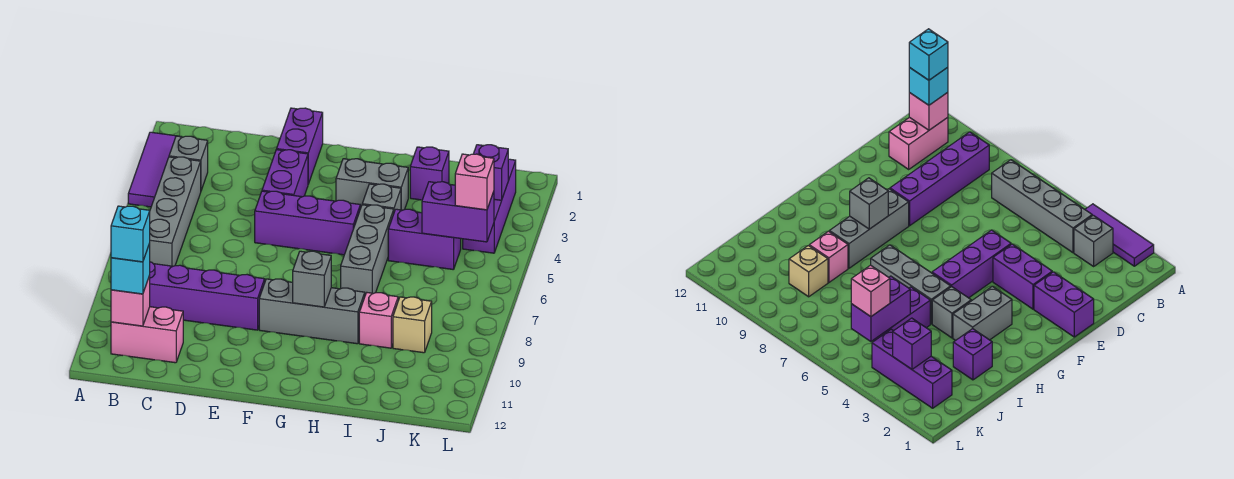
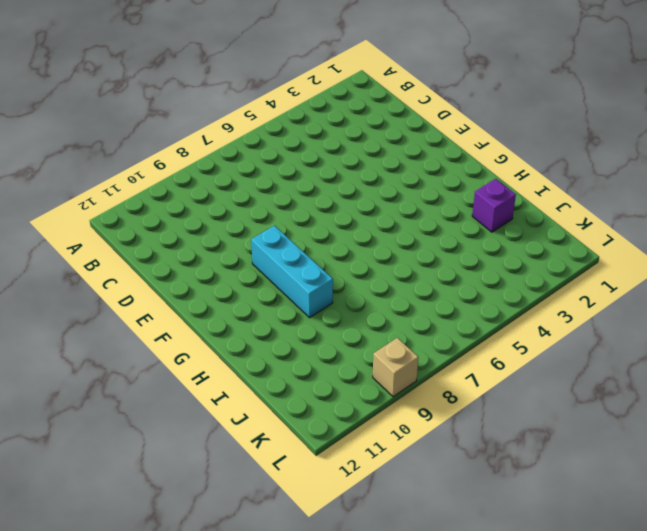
cyan 1x3 brick [251,226,333,318] -> grey 1x3 brick [259,279,365,344]
tan 1x1 brick [373,338,418,397] -> tan 1x1 brick moved to [393,297,432,353]
none -> purple 1x3 tile [128,132,181,207]
none -> grey 1x1 brick [169,136,208,190]
none -> grey 1x4 brick [149,157,201,266]

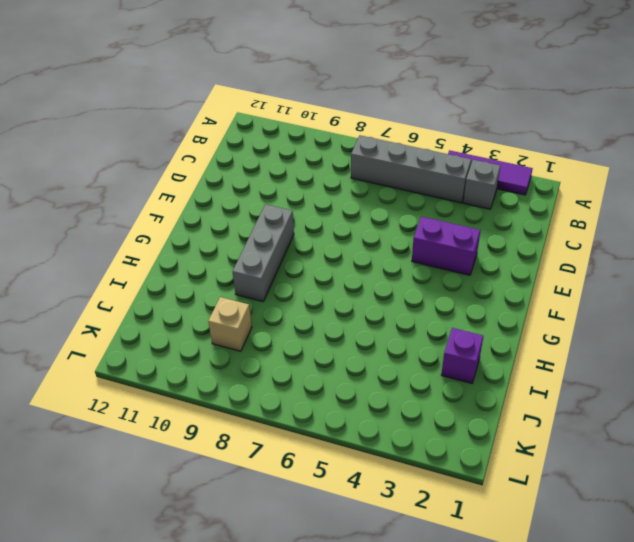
none -> purple 1x4 brick [149,262,265,330]
none -> pink 1x2 brick [111,307,183,363]
none -> purple 1x2 brick [277,108,323,184]

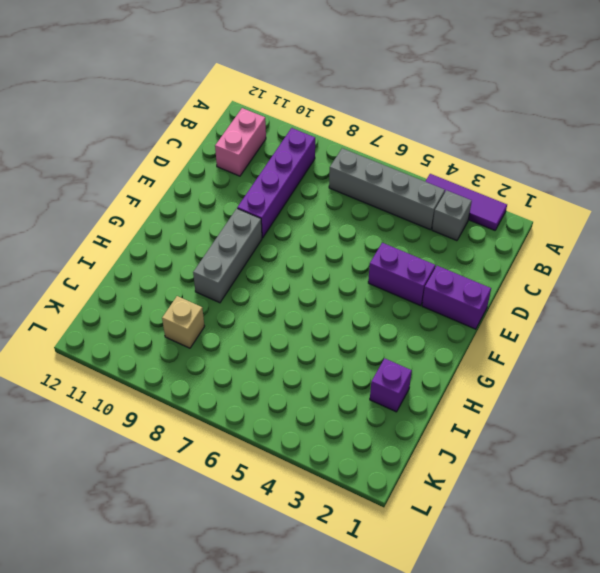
none -> purple 1x3 brick [255,191,360,255]
none -> grey 1x2 brick [336,159,408,210]
none -> grey 1x1 brick [362,184,401,212]

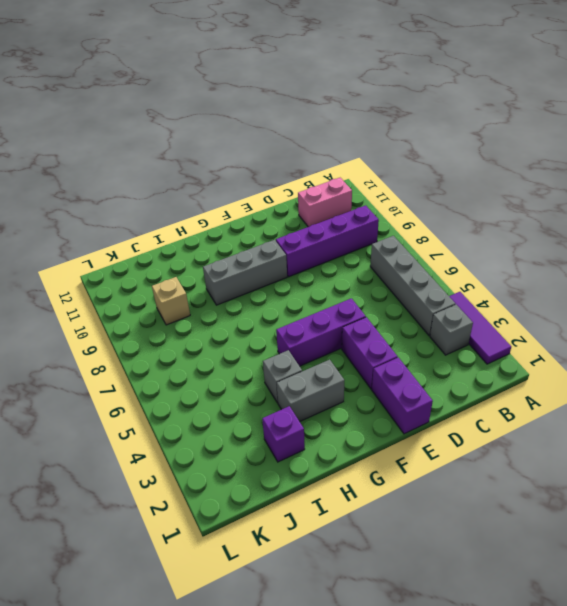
none -> grey 1x3 brick [341,205,394,295]
none -> purple 1x2 brick [388,209,461,270]
none -> pink 1x1 brick [359,293,398,348]

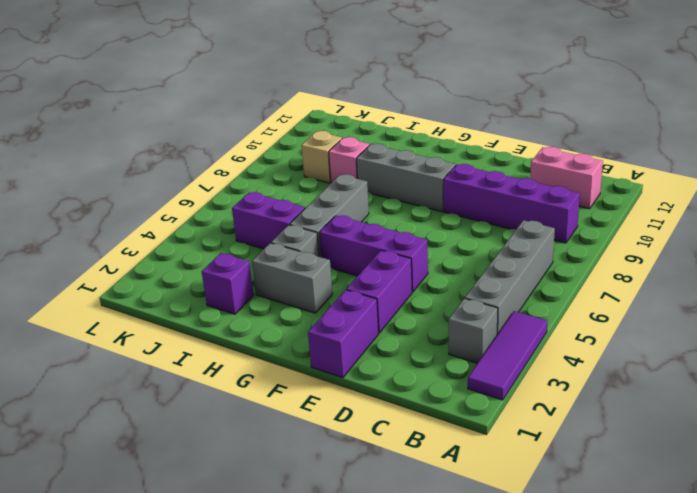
none -> purple 1x3 brick [463,159,516,253]
none -> pink 1x1 brick [111,276,150,326]
none -> grey 1x1 brick [293,251,331,307]

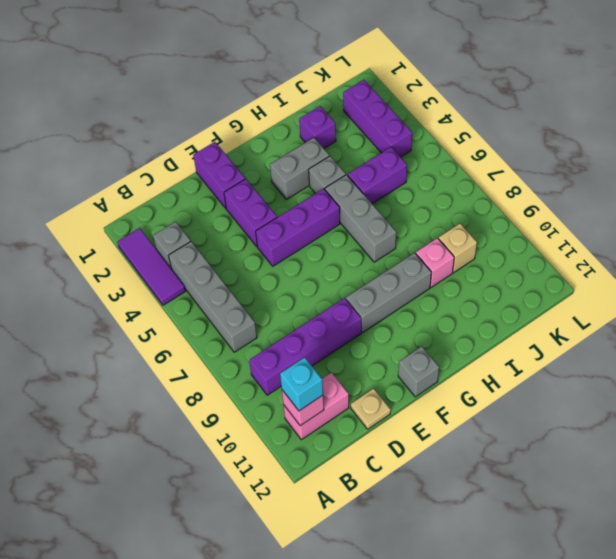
tan 1x1 plate [351,389,391,429] -> none
grey 1x1 brick [398,346,439,397] -> grey 1x1 brick moved to [293,251,331,307]
none -> purple 1x2 brick [422,182,494,242]
none -> purple 1x1 brick [474,145,508,200]
none -> pink 1x1 brick [455,154,494,210]

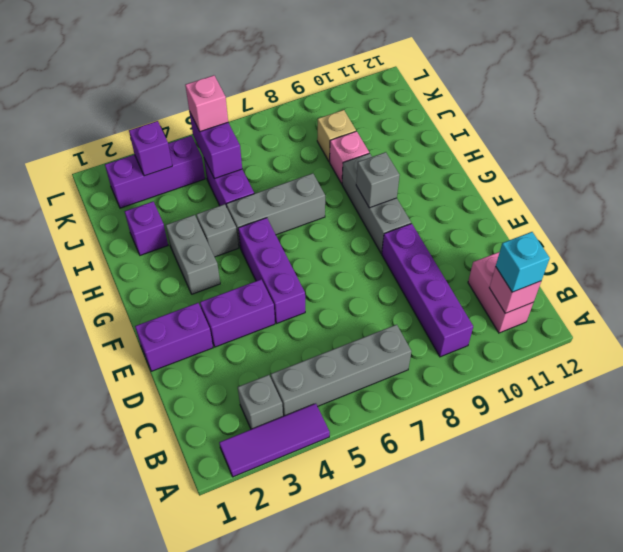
none -> cyan 1x1 brick [111,206,150,262]

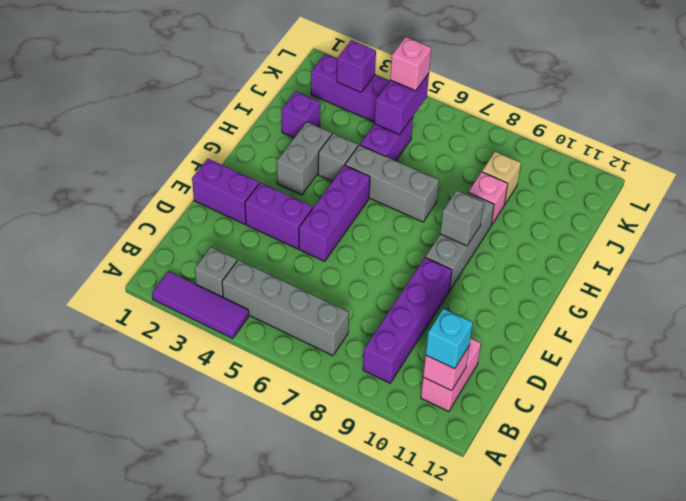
none -> cyan 1x1 brick [111,206,150,262]

